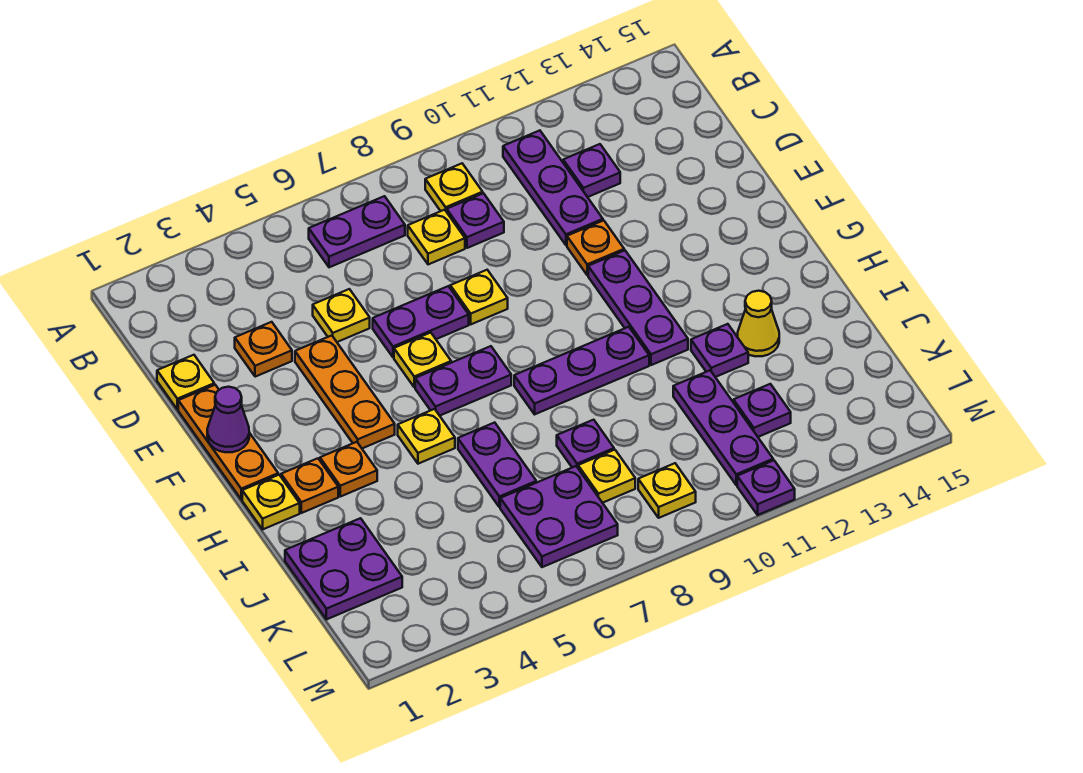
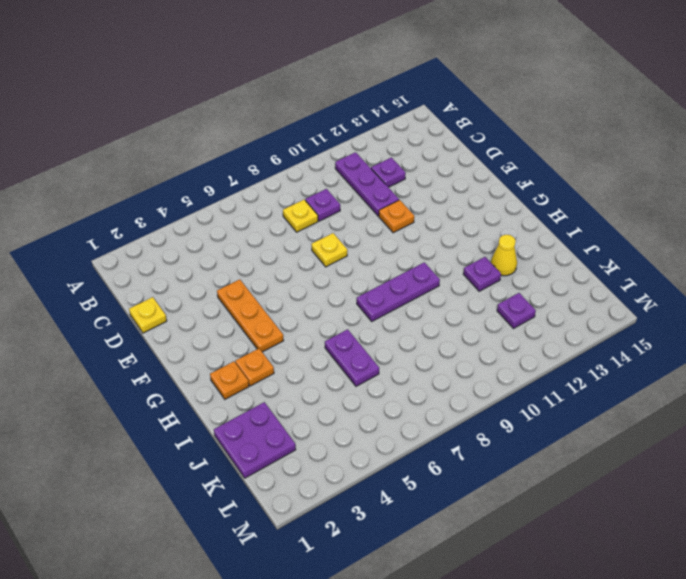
none -> purple 1x2 plate [309,196,405,267]
none -> yellow 1x1 plate [425,164,483,212]
none -> orange 1x1 plate [235,322,292,377]
none -> yellow 1x1 plate [313,289,370,342]

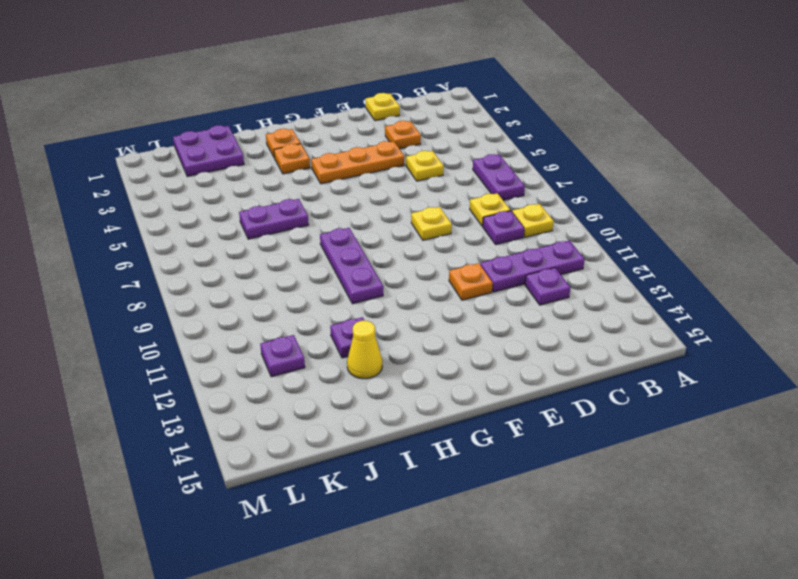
none -> orange 1x3 plate [178,385,278,499]
none -> purple 1x2 plate [373,286,469,357]
none -> yellow 1x1 plate [394,333,451,387]
none -> purple 1x3 plate [588,250,688,365]

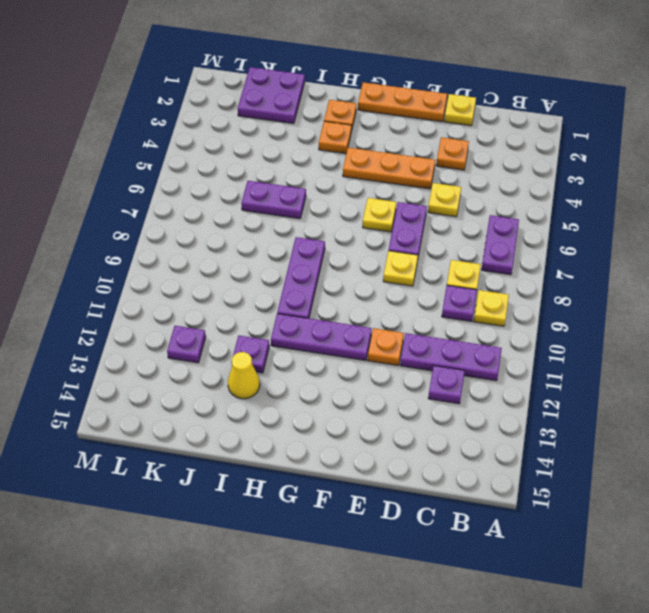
none -> purple 1x2 plate [415,346,511,416]
none -> yellow 1x1 plate [242,475,300,529]
none -> yellow 1x1 plate [398,409,455,464]
none -> purple 1x1 plate [557,420,614,468]

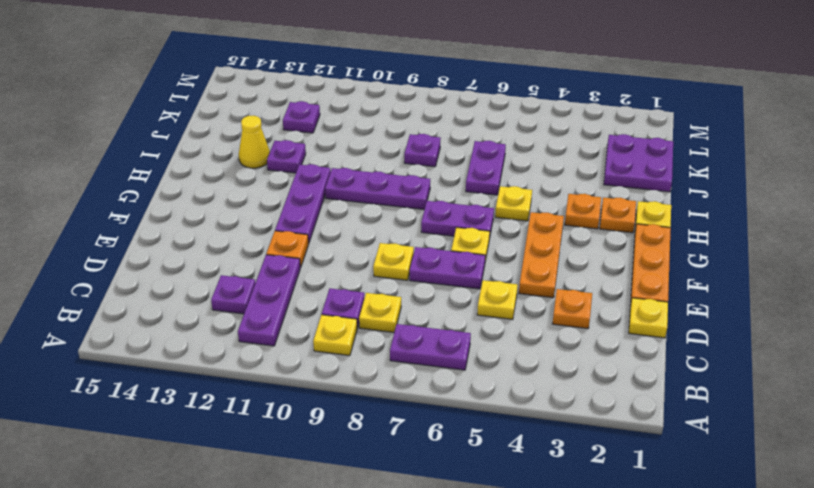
none -> purple 1x3 plate [673,371,773,485]
none -> purple 2x2 plate [500,466,618,567]
none -> yellow 1x1 plate [578,450,635,503]
none -> yellow 1x1 plate [638,463,696,518]

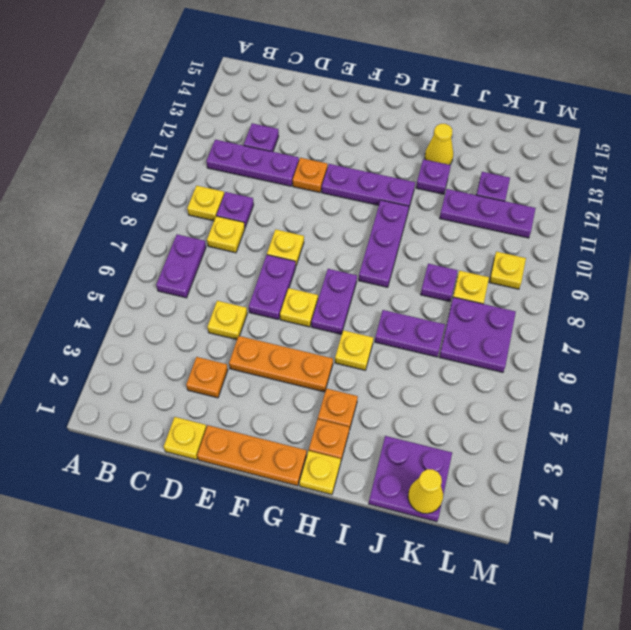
yellow 1x1 cone [408,469,443,514] -> none
none -> purple 1x1 plate [737,460,795,515]
none -> purple 1x1 cone [207,387,249,452]

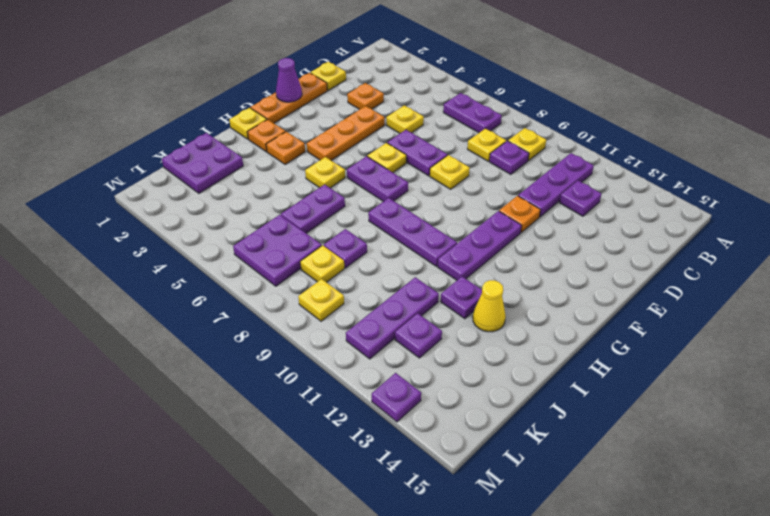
purple 1x1 plate [372,373,421,422] -> purple 1x1 plate moved to [737,460,795,515]

